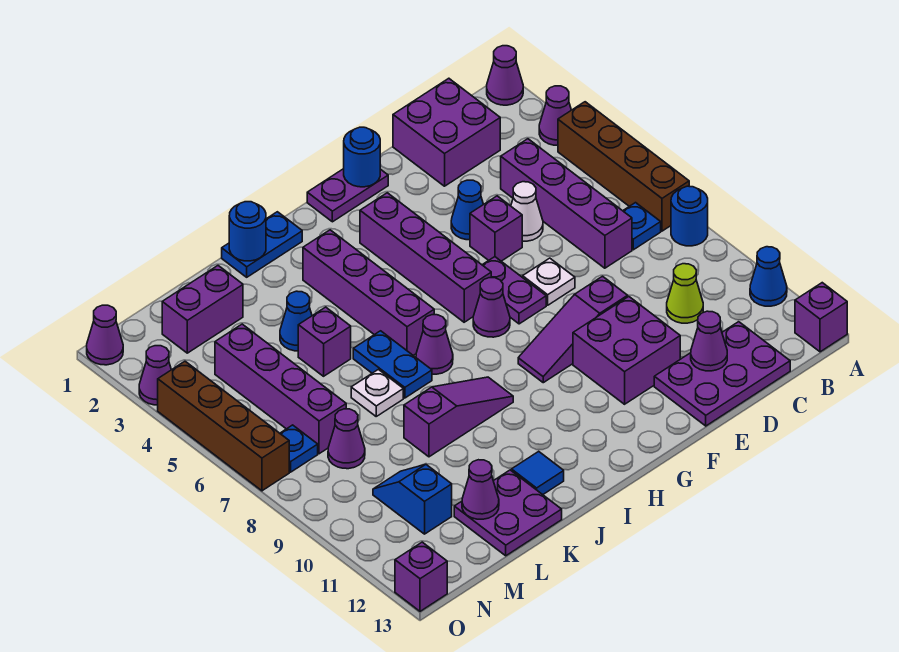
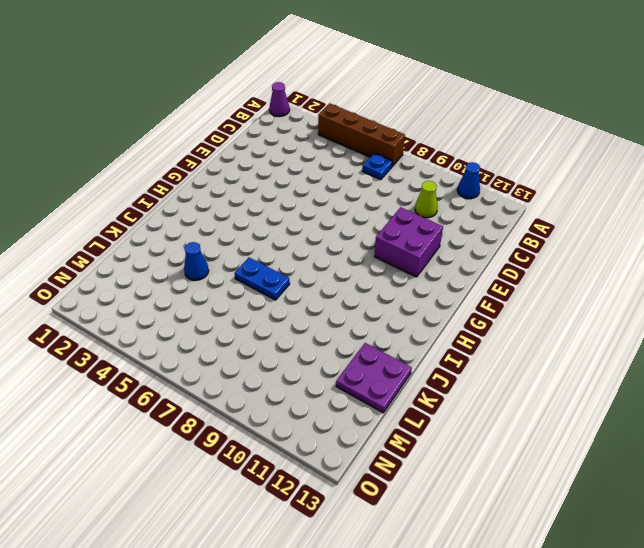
none -> purple 1x1 cone [539,86,571,145]
none -> blue 1x1 round brick [671,186,708,246]
none -> purple 1x1 brick [795,283,847,352]
none -> purple 2x2 brick [393,78,500,186]

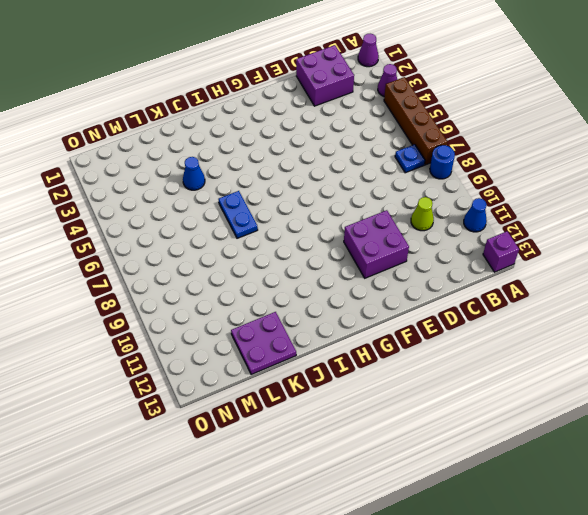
none -> purple 1x4 brick [501,139,632,268]
none -> purple 2x3 plate [654,322,790,426]
none -> white 1x1 cone [511,182,543,241]
none -> blue 1x1 cone [451,180,483,240]

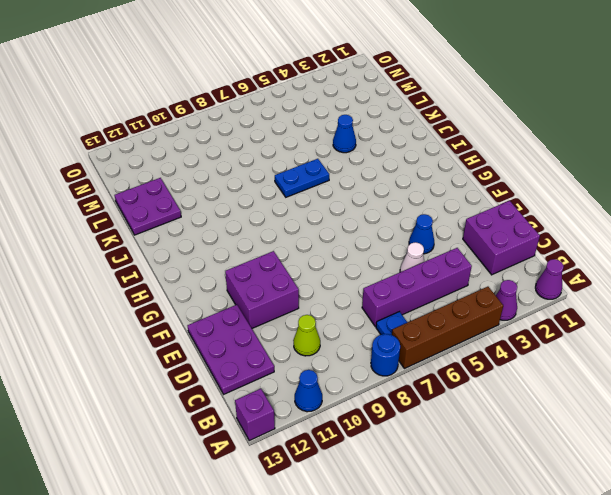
none -> purple 1x1 brick [470,196,522,261]
none -> white 1x1 plate [523,258,575,305]
none -> purple 1x3 slope [518,276,628,383]
none -> purple 1x2 plate [307,169,388,222]

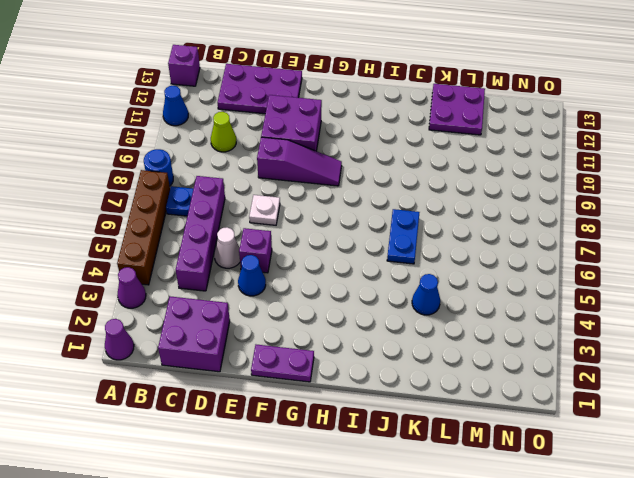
none -> purple 1x2 plate [483,257,546,324]
none -> purple 1x4 brick [360,193,491,322]
none -> purple 1x1 cone [473,278,510,337]
none -> blue 1x2 plate [222,212,302,277]

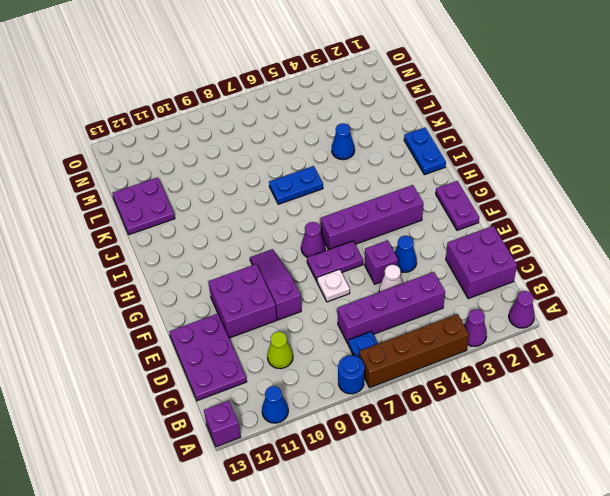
none -> purple 1x4 brick [303,230,434,356]
none -> purple 1x1 cone [416,315,453,374]
none -> purple 1x3 slope [404,377,513,457]
none -> blue 1x1 tile [512,451,564,495]

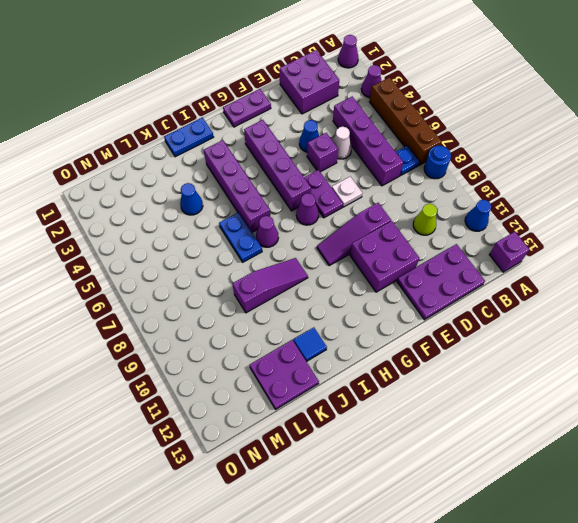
none -> purple 1x1 brick [298,307,351,376]
none -> white 1x1 plate [351,369,403,416]
none -> purple 1x2 brick [162,266,243,353]
none -> purple 1x4 brick [215,324,346,454]

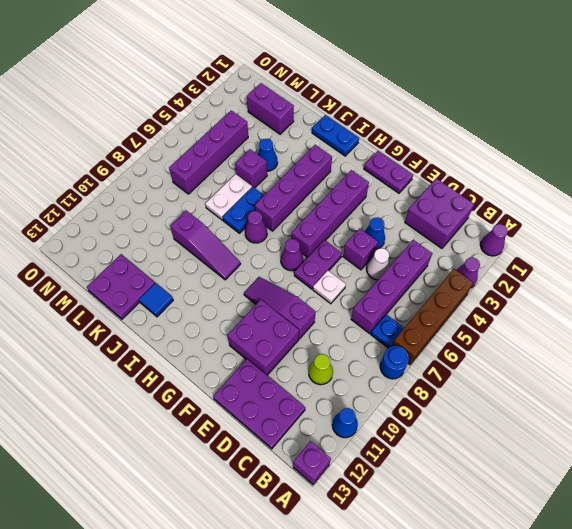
white 1x2 plate [205,174,252,220] -> white 1x1 plate [351,369,403,416]
none -> purple 1x1 cone [328,409,365,469]
none -> blue 1x2 slope [373,464,452,534]
none -> blue 1x1 plate [280,425,318,472]
none -> purple 1x1 cone [87,305,123,365]

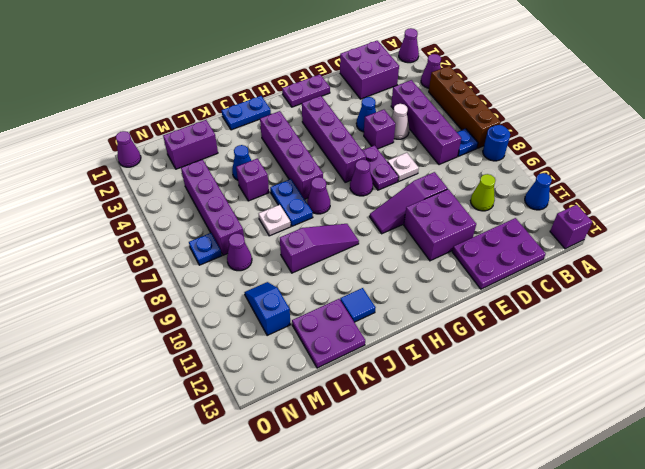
none -> purple 1x1 cone [139,346,171,405]
none -> brown 1x4 brick [158,361,289,491]
none -> purple 1x1 brick [395,542,447,611]
none -> purple 1x1 cone [691,311,727,371]

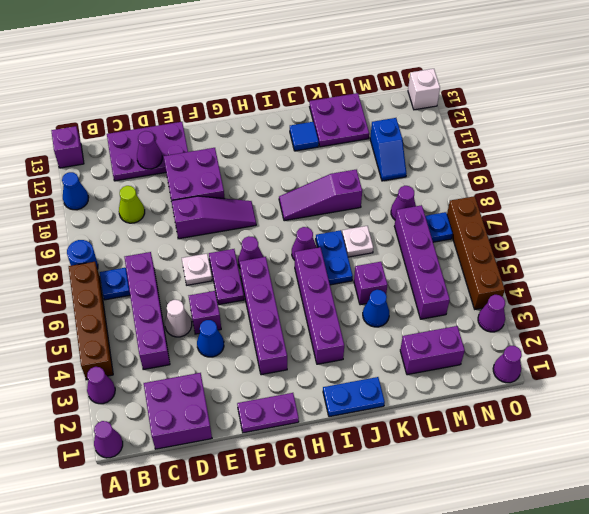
white 1x1 brick [408,69,440,110] -> purple 1x1 brick [395,542,447,611]
none -> blue 1x1 round brick [344,127,380,187]
none -> blue 1x1 round brick [229,202,266,261]
none -> purple 1x1 cone [462,460,499,519]

